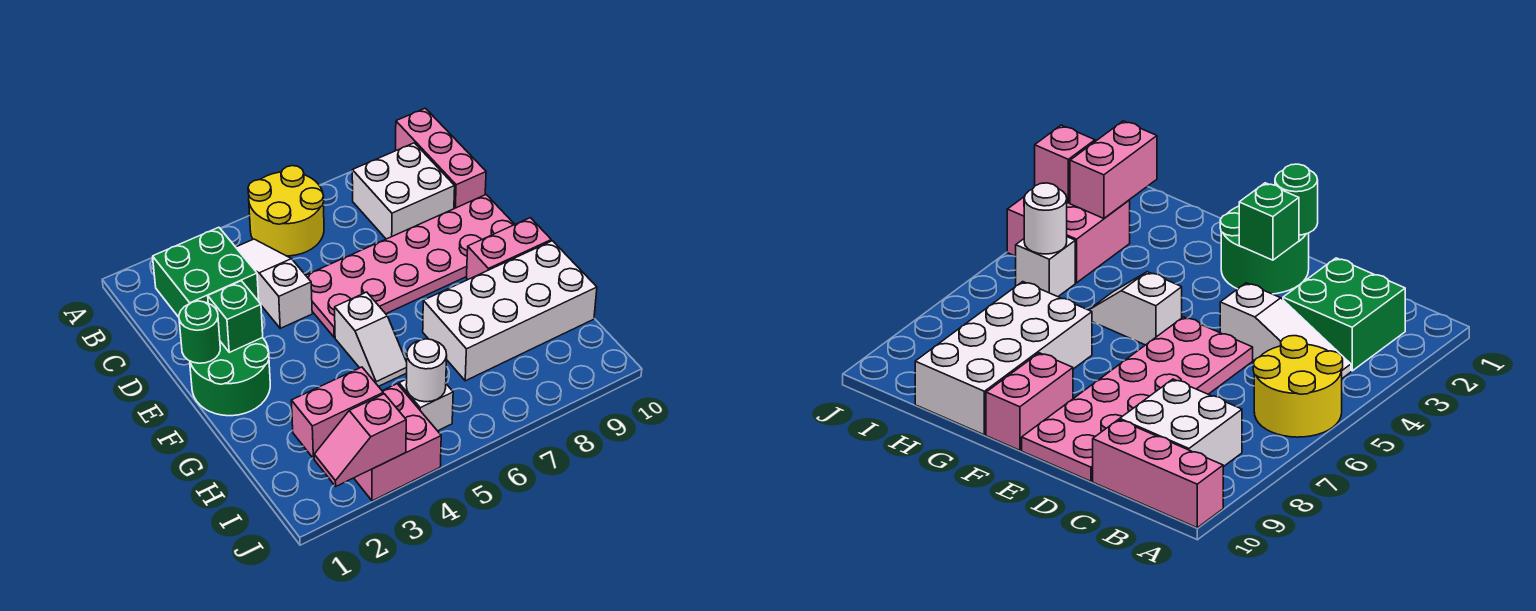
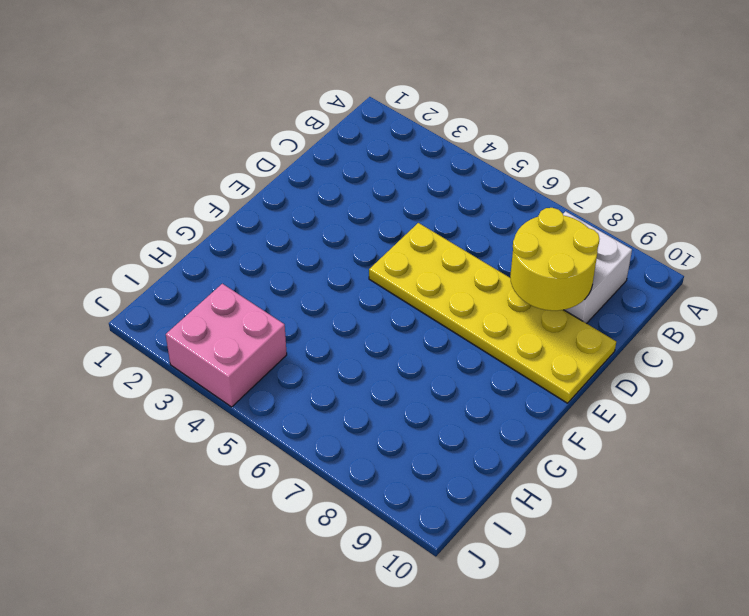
yellow 2x2 round brick [510,208,599,311] -> yellow 2x2 round brick moved to [248,166,324,256]
yellow 2x6 plate [369,223,616,403] -> pink 2x6 plate [306,195,515,337]
none -> pink 1x3 brick [396,108,486,209]
none -> green 2x2 brick [153,227,259,317]
none -> white 1x3 slope [236,239,312,328]

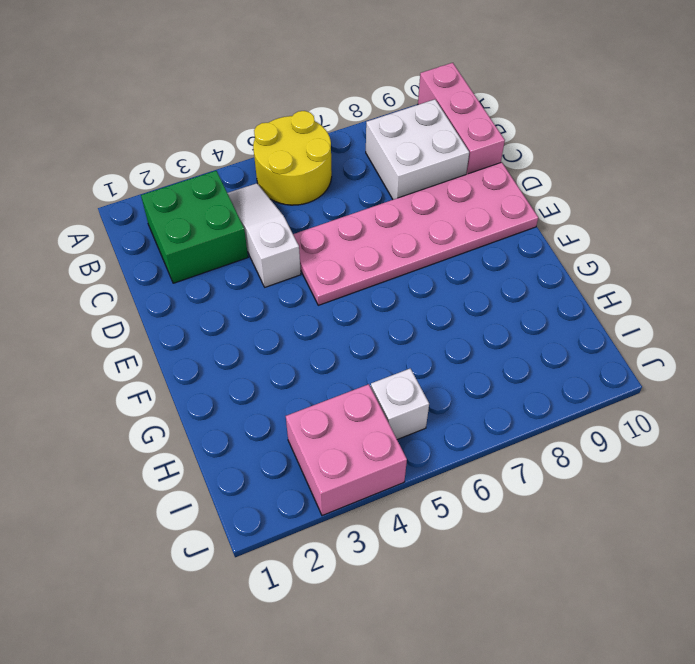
none -> green 2x2 round brick [190,338,270,416]
none -> white 1x2 slope [335,292,407,387]
none -> pink 1x2 brick [467,218,551,279]

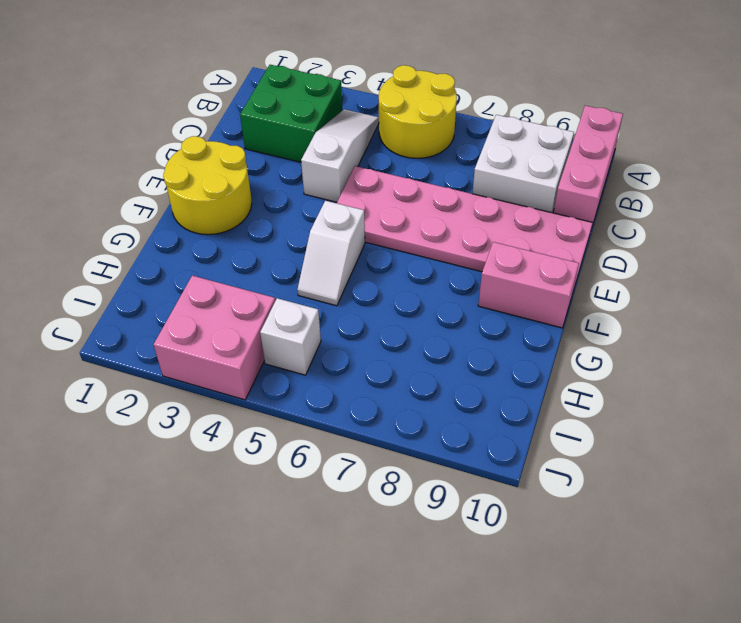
yellow 2x2 round brick [163,136,252,235] -> green 2x2 round brick [190,338,270,416]
none -> white 2x4 brick [423,241,597,381]
none -> green 1x1 round brick [179,301,220,363]
none -> green 1x1 brick [208,281,263,352]

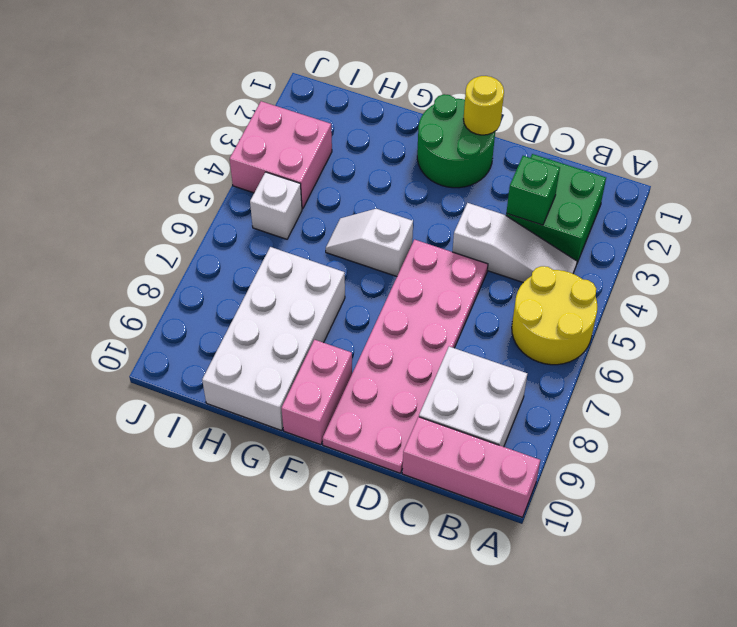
green 1x1 brick [506,156,560,225] -> green 1x1 brick moved to [208,281,263,352]
yellow 1x1 round brick [464,76,504,135] -> green 1x1 round brick [179,301,220,363]
none -> pink 1x2 brick [291,367,383,459]
none -> white 1x1 round brick [406,339,447,402]
none -> pink 1x2 slope [314,394,406,486]

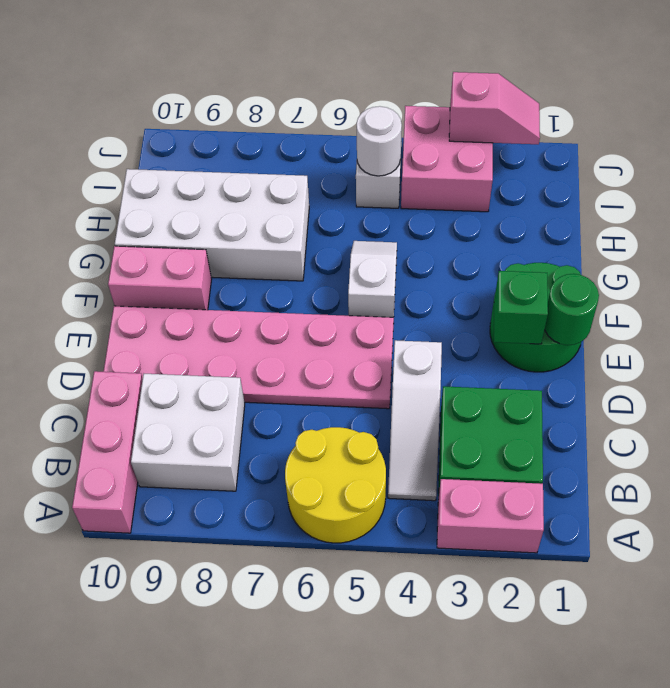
pink 1x2 brick [437,479,544,553] -> pink 1x2 brick moved to [291,367,383,459]

